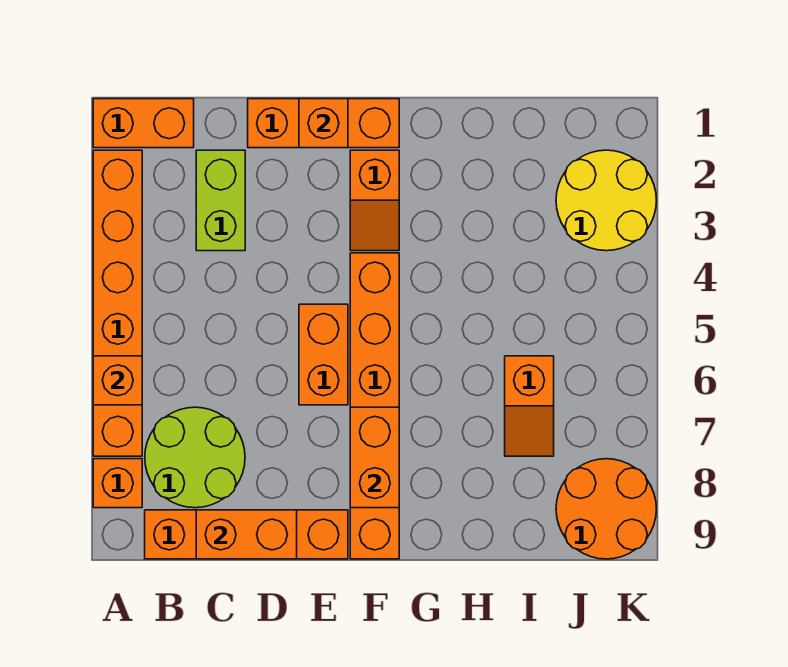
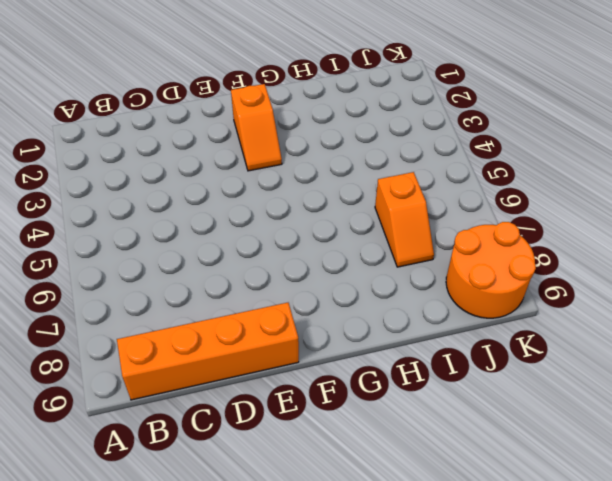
none -> orange 1x2 brick [93,99,194,148]
none -> orange 1x6 brick [93,150,142,456]
none -> orange 1x1 brick [93,459,142,508]

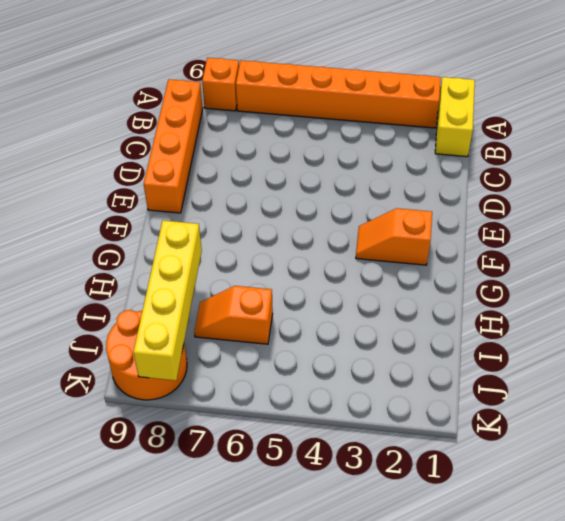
yellow 1x2 brick [435,77,475,157] -> orange 1x2 brick [93,99,194,148]
yellow 1x4 brick [133,220,202,381] -> none
none -> lime 2x2 round brick [145,407,245,508]
none -> lime 1x2 brick [196,150,245,251]
none -> orange 1x3 brick [248,99,399,148]

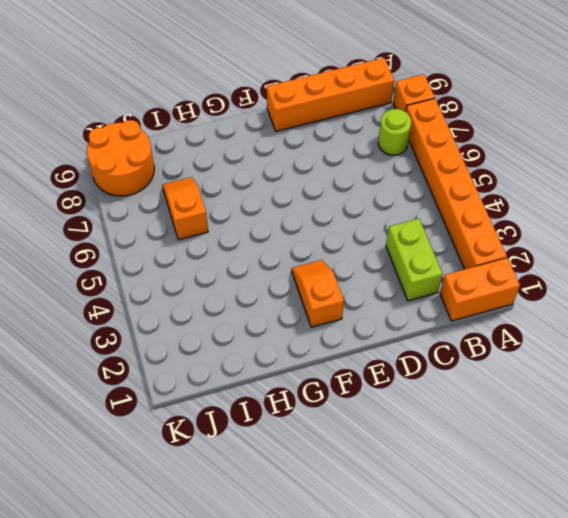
lime 1x1 round brick [378,109,411,155] -> lime 2x2 round brick [145,407,245,508]
none -> orange 1x3 brick [248,99,399,148]
none -> orange 1x2 brick [299,304,348,405]
none -> orange 1x6 brick [350,253,399,559]

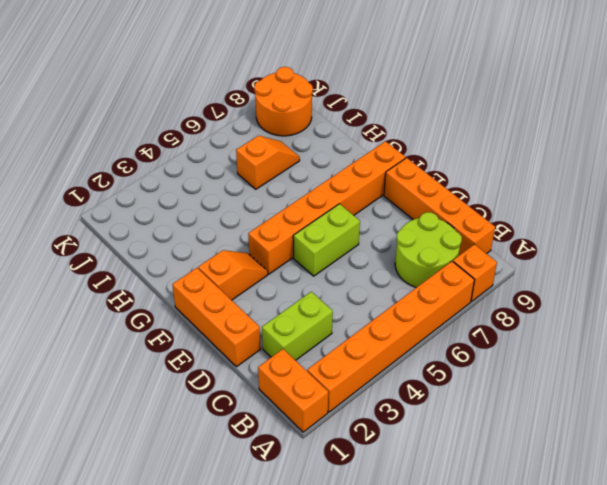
lime 1x2 brick [293,204,360,276] -> orange 1x2 brick [299,304,348,405]
none -> yellow 2x2 round brick [556,150,656,251]
none -> orange 1x1 brick [93,356,142,405]
none -> orange 1x2 brick [196,510,297,559]

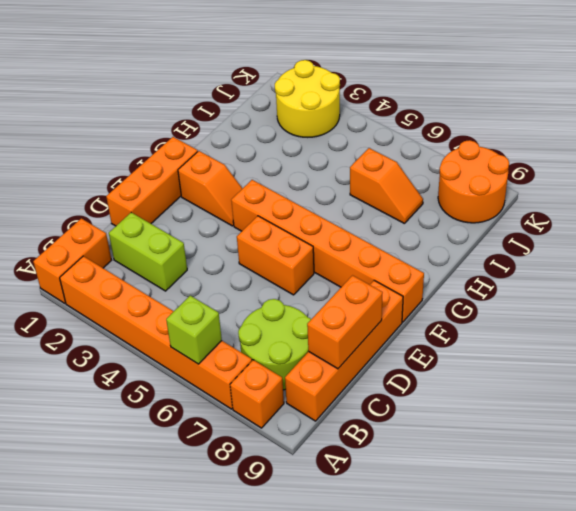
lime 1x1 brick [166,296,222,364] -> orange 1x1 brick [93,356,142,405]
none -> orange 1x1 brick [299,99,348,148]
none -> orange 1x2 brick [350,407,399,508]

